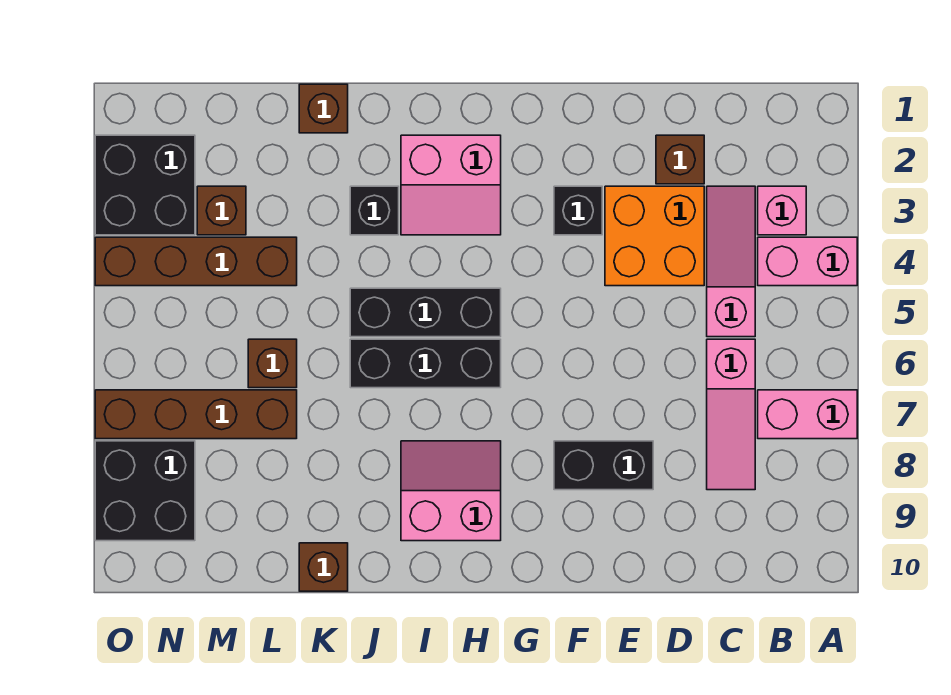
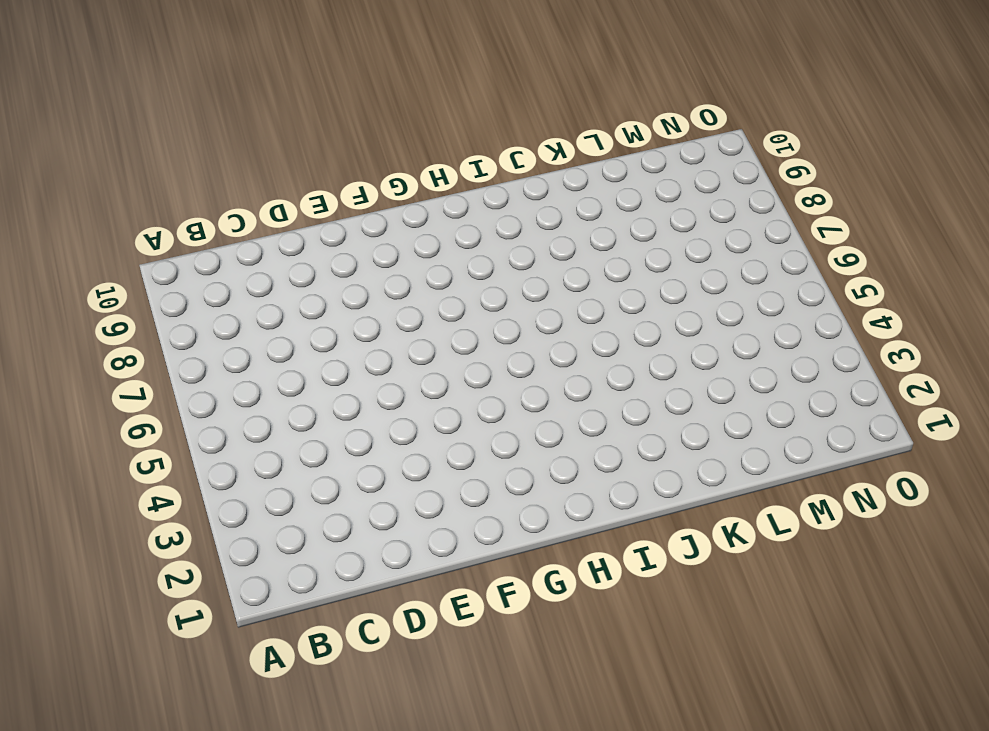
none -> pink 1x2 brick [758,237,857,286]
none -> pink 1x2 brick [758,390,857,439]
none -> pink 1x1 brick [758,186,806,235]

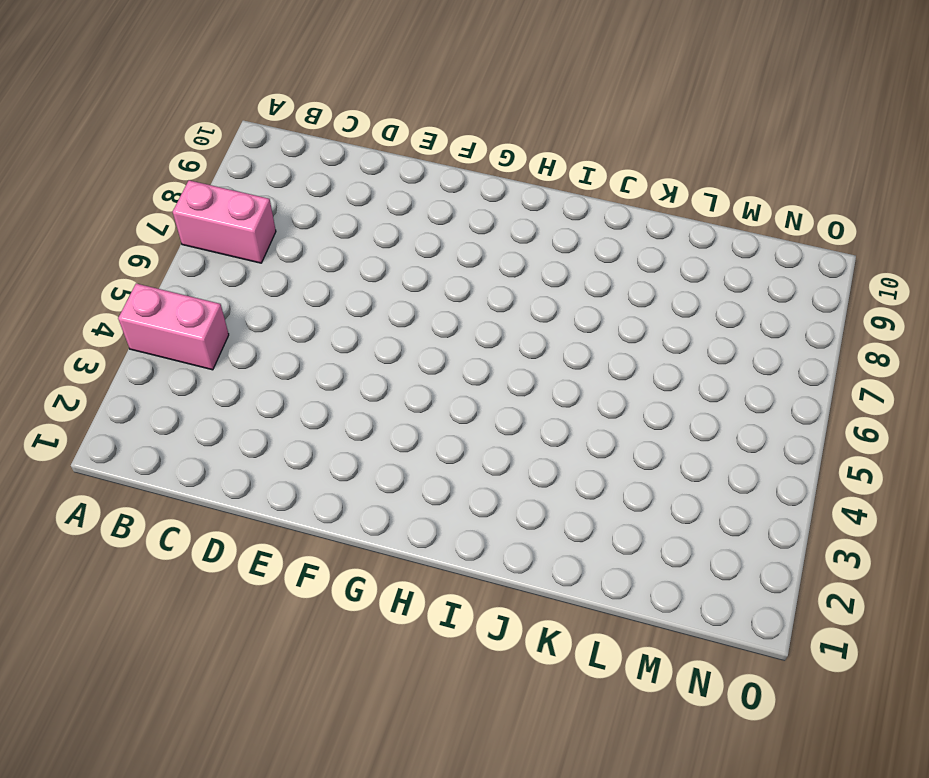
none -> pink 1x1 brick [758,186,806,235]
none -> pink 1x3 slope [707,186,755,337]
none -> pink 1x3 slope [707,339,755,490]

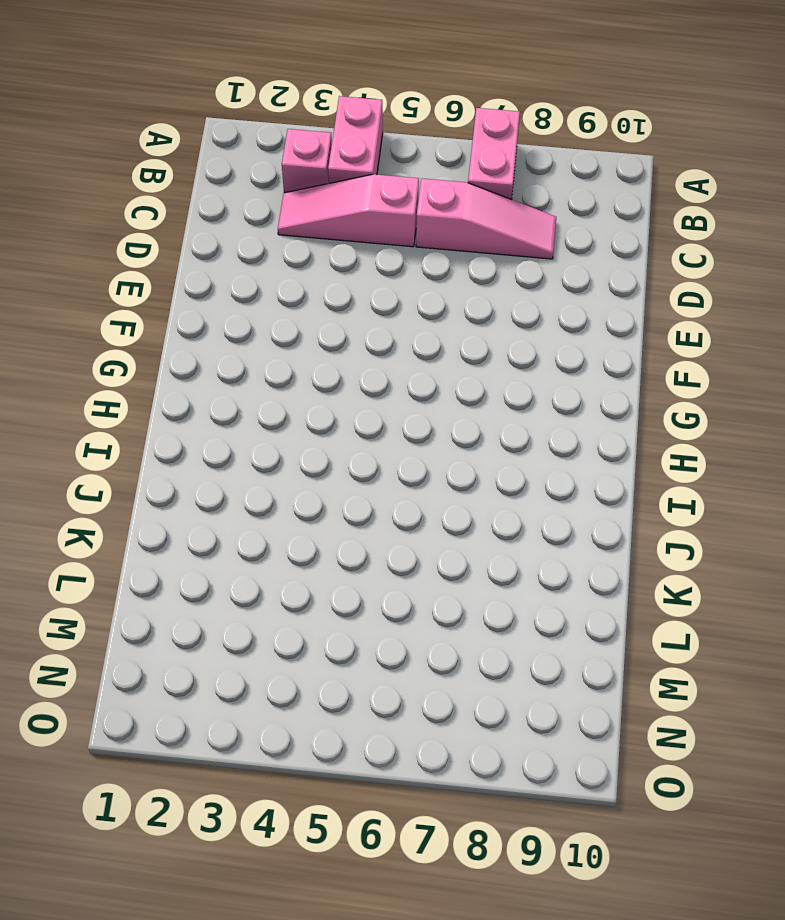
none -> brown 1x1 brick [656,135,704,184]
none -> orange 2x2 brick [605,186,704,286]
none -> black 1x2 brick [554,441,653,490]

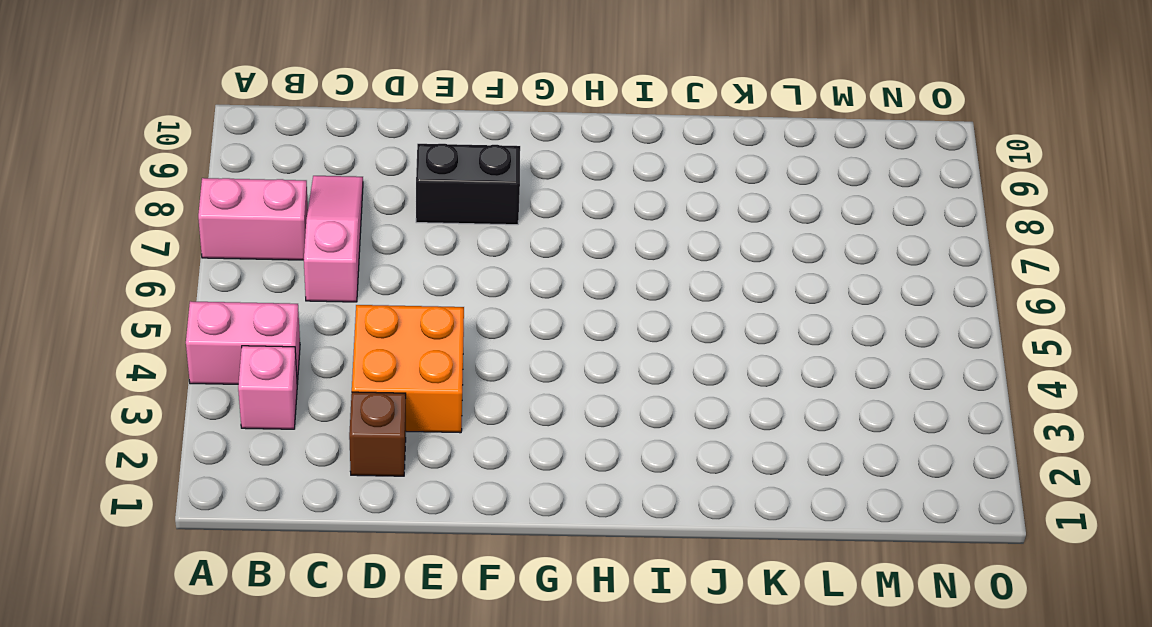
none -> pink 1x3 slope [707,186,755,337]
none -> black 1x1 brick [554,186,602,235]
none -> pink 2x2 slope [401,135,501,235]

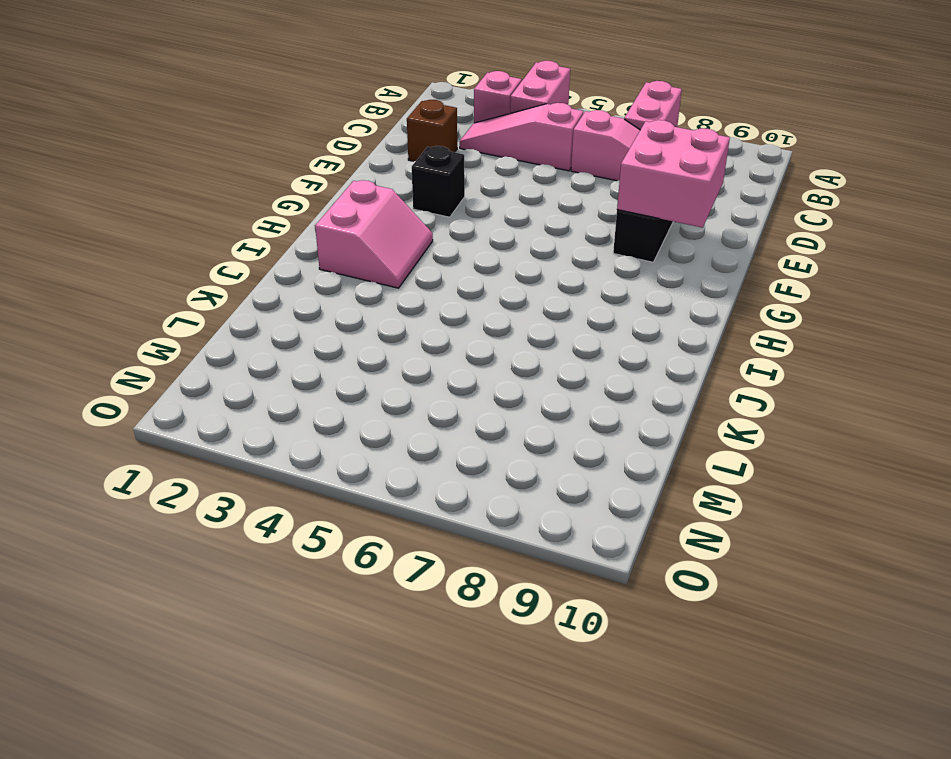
pink 2x2 brick [617,120,730,228] -> none
none -> orange 2x2 brick [605,186,704,286]
none -> black 1x3 brick [350,288,501,337]
none -> black 1x3 brick [350,339,501,388]

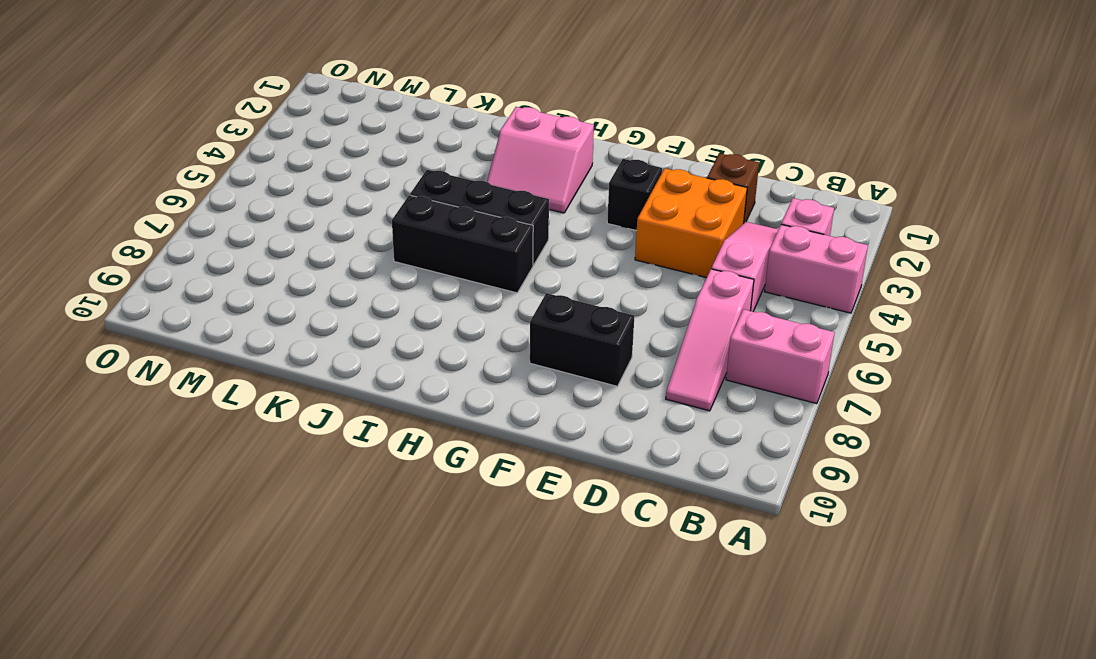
none -> pink 2x2 slope [401,441,501,541]
none -> black 1x1 brick [350,186,399,235]
none -> brown 1x1 brick [299,84,348,133]

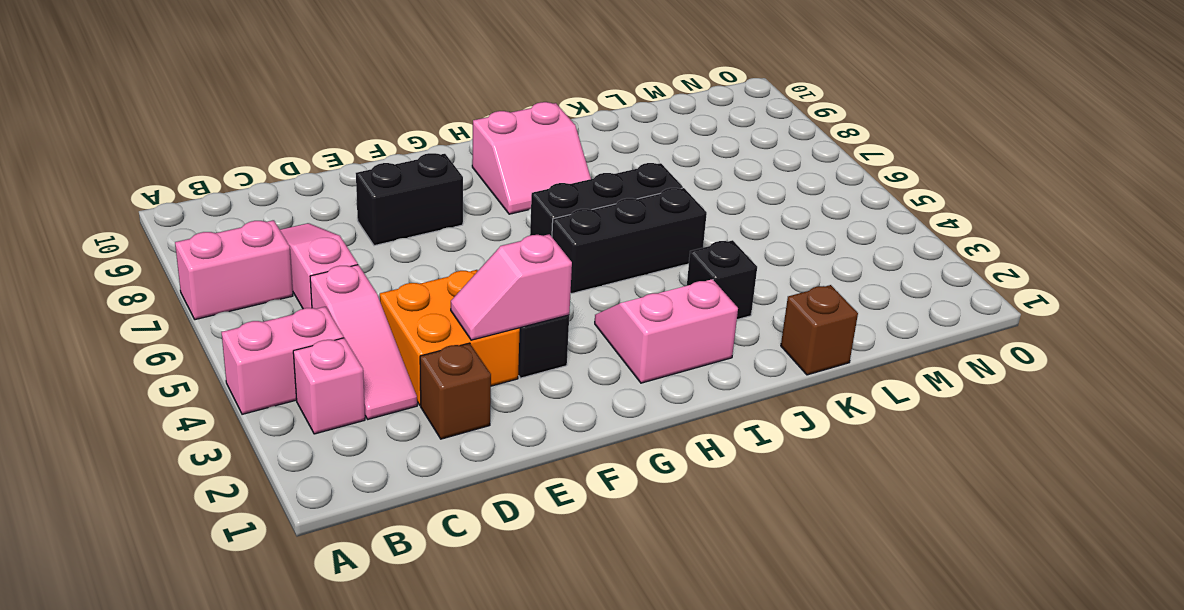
pink 1x2 slope [451,234,572,340] -> none
none -> brown 1x1 brick [299,543,348,591]
none -> brown 1x4 brick [95,237,297,286]
none -> brown 1x1 brick [248,339,297,388]

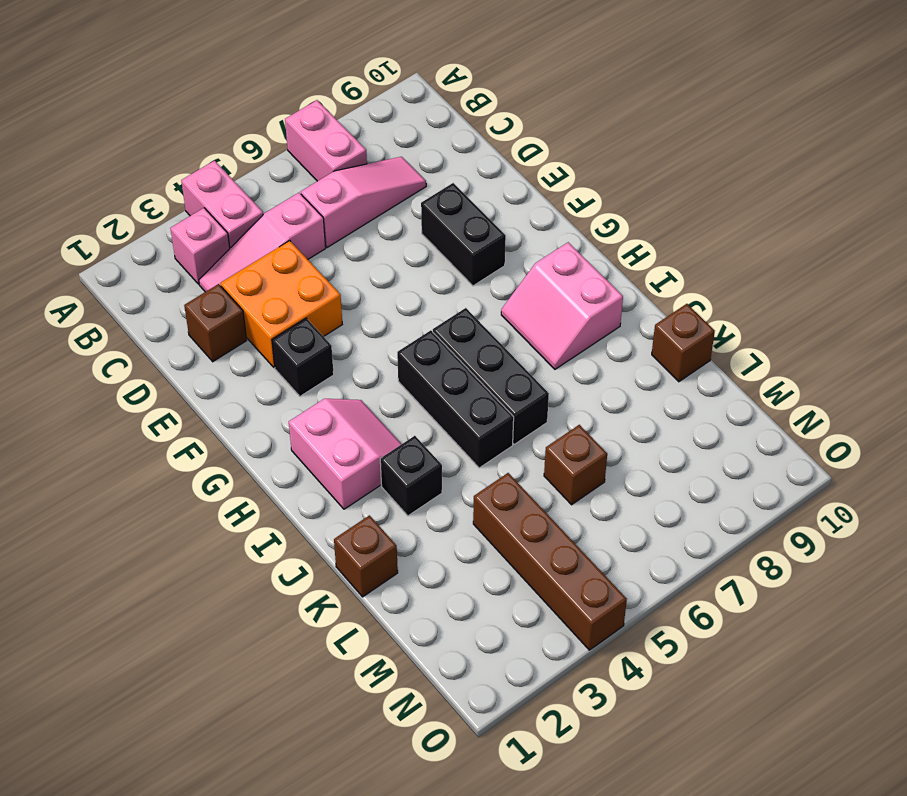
none -> brown 1x4 brick [95,390,297,439]
none -> brown 1x1 brick [197,186,246,235]
none -> black 2x2 brick [95,135,195,235]

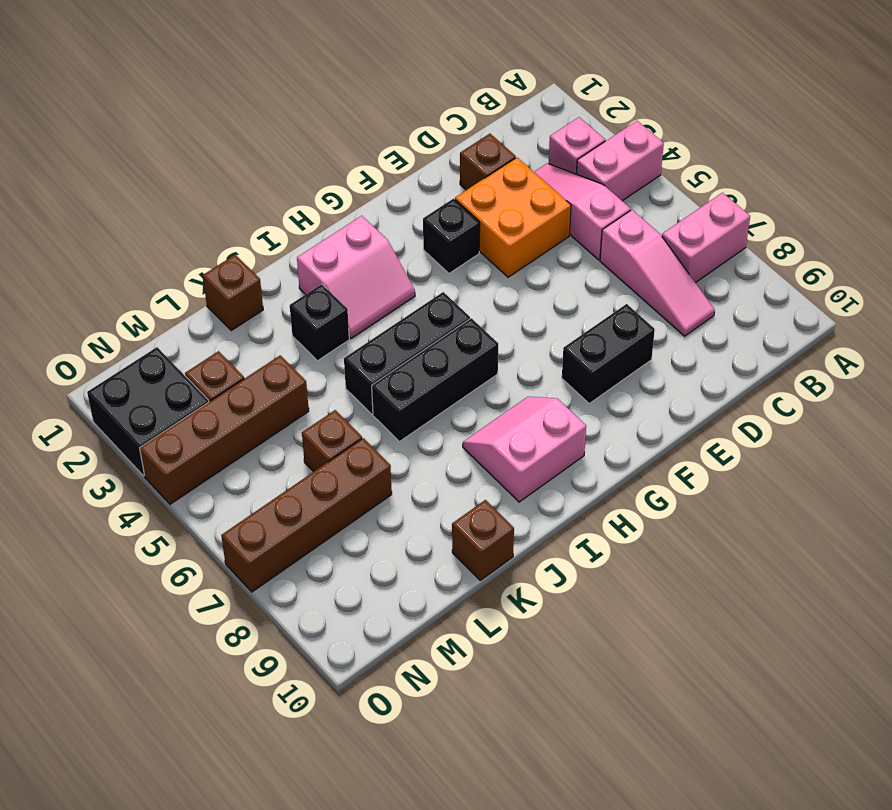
none -> black 2x2 brick [95,441,195,541]

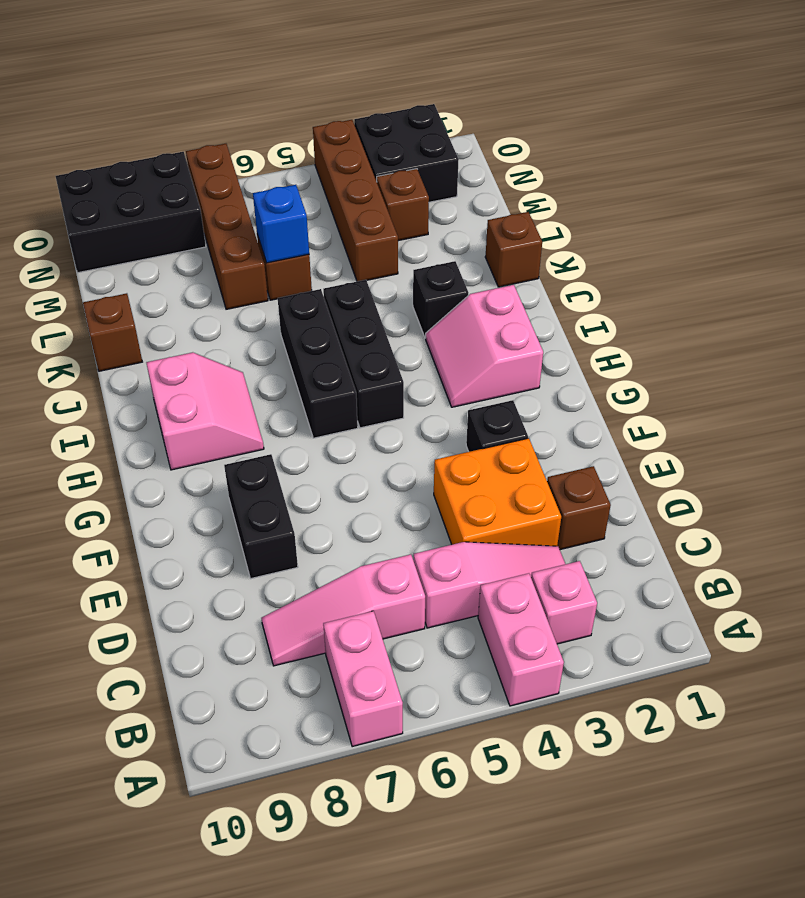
blue 1x1 brick [253,185,309,263] -> none
black 2x3 brick [56,152,206,273] -> black 2x2 brick [95,441,195,541]

